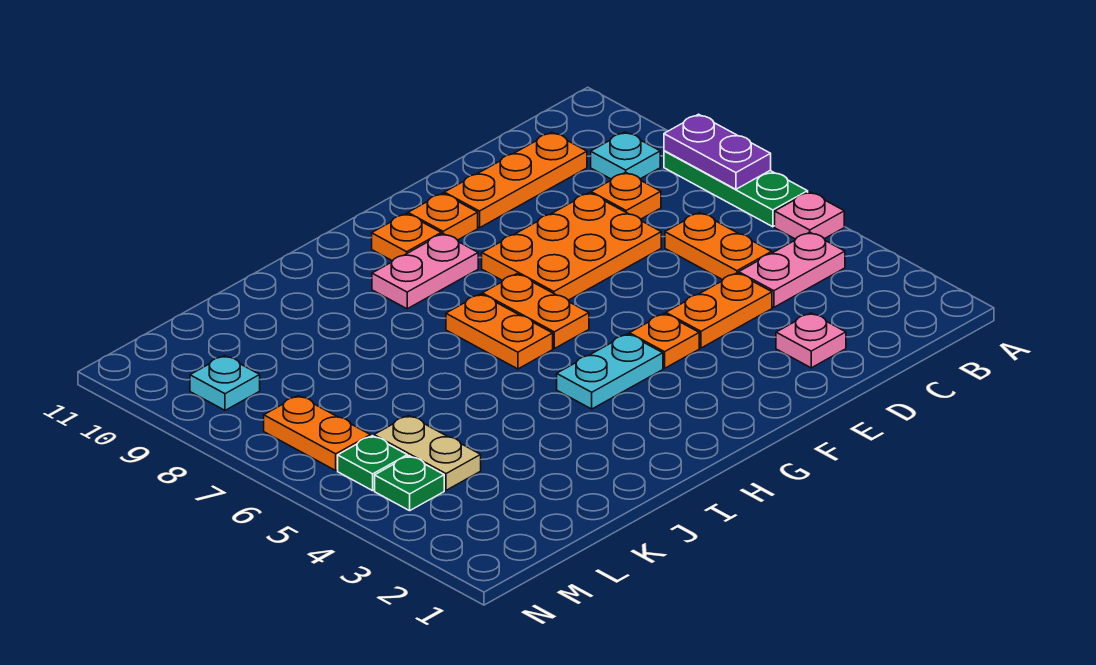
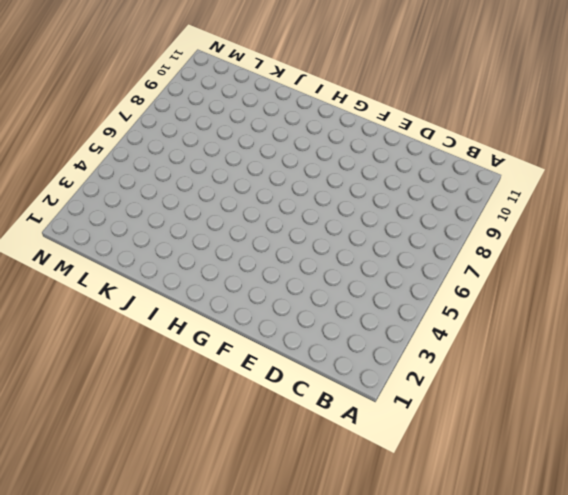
none -> pink 1x1 plate [775,192,844,239]
none -> green 1x3 plate [664,151,808,227]
none -> pink 1x2 plate [739,232,845,307]

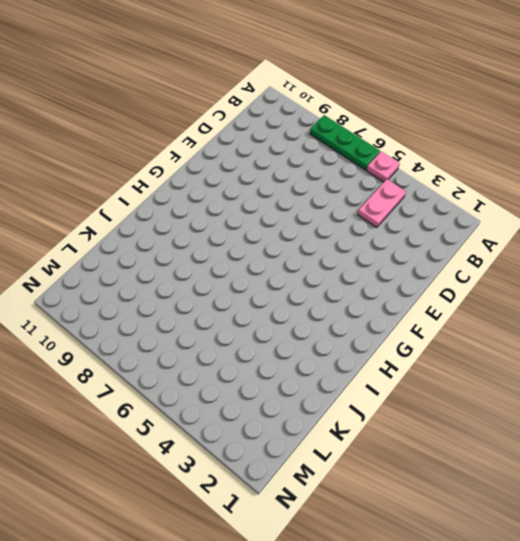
none -> cyan 1x1 plate [591,132,660,179]
none -> orange 1x2 plate [665,212,772,280]
none -> orange 1x1 plate [591,172,661,219]

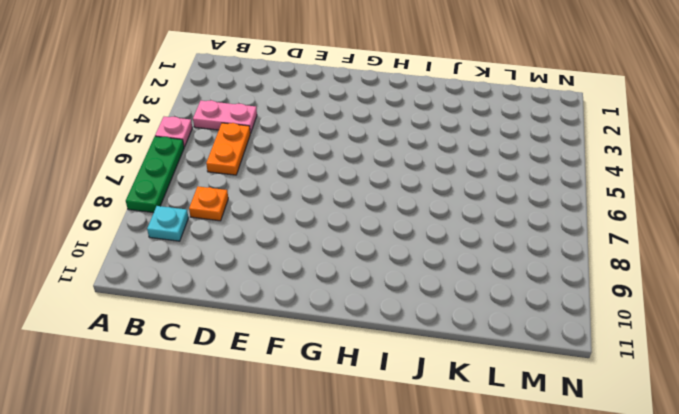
none -> orange 1x3 plate [444,132,587,228]
none -> pink 1x1 plate [776,313,846,368]
none -> orange 1x2 plate [666,273,772,348]

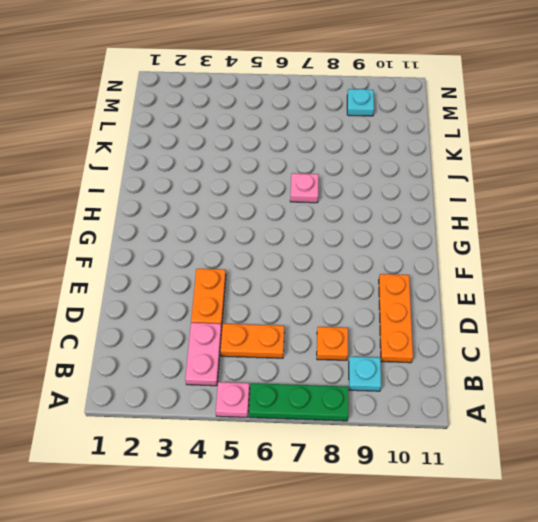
pink 1x1 plate [290,173,319,203] -> pink 1x1 plate moved to [776,313,846,368]
none -> orange 2x3 plate [482,193,661,300]
none -> orange 1x1 plate [629,314,699,368]
none -> orange 1x1 plate [408,193,478,240]

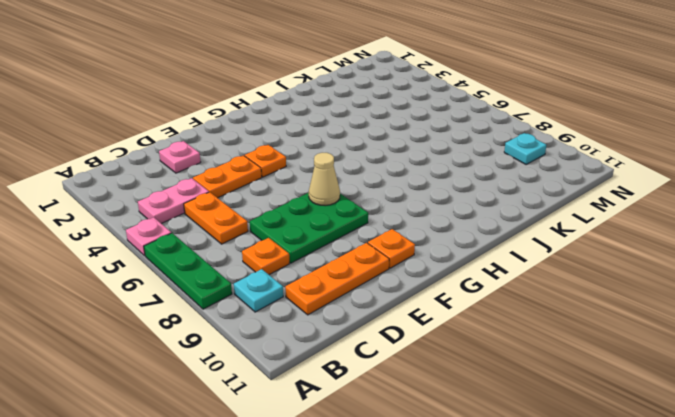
green 2x3 plate [250,193,368,263] -> orange 2x3 plate [482,193,661,300]
tan 1x1 cone [309,153,340,206] -> none
none -> cyan 1x2 plate [557,334,663,409]
none -> orange 1x2 plate [482,274,589,349]
none -> pink 1x2 plate [372,234,478,309]

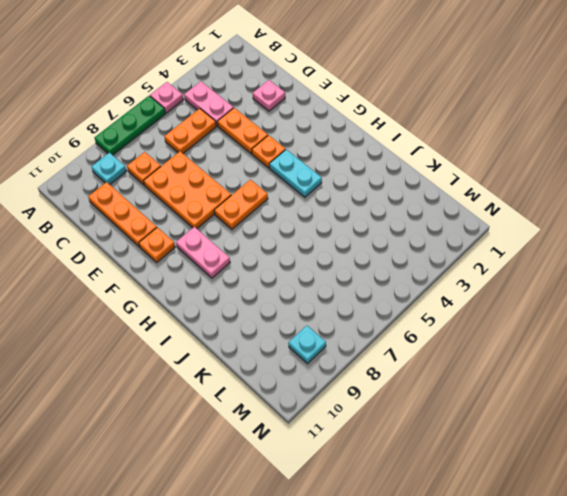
none -> orange 1x1 plate [372,214,441,261]
none -> orange 1x2 plate [446,294,553,369]
none -> tan 1x2 plate [374,415,481,490]

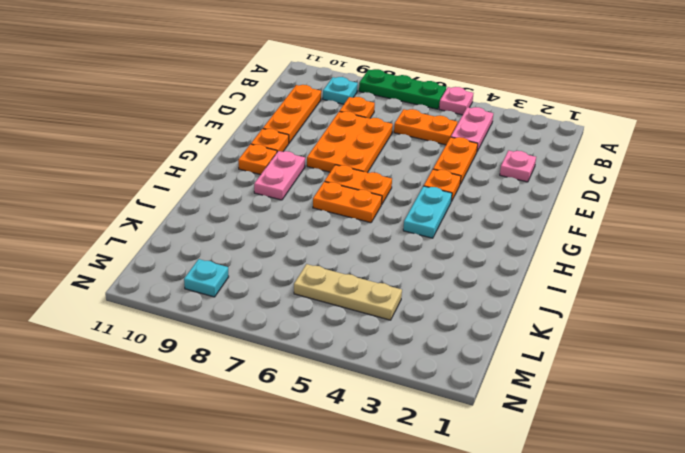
tan 1x3 plate [294,264,402,320] -> tan 1x2 plate [374,415,481,490]
none -> green 1x1 plate [375,456,444,511]
none -> green 1x1 plate [338,436,407,491]
none -> orange 1x2 plate [264,396,370,470]

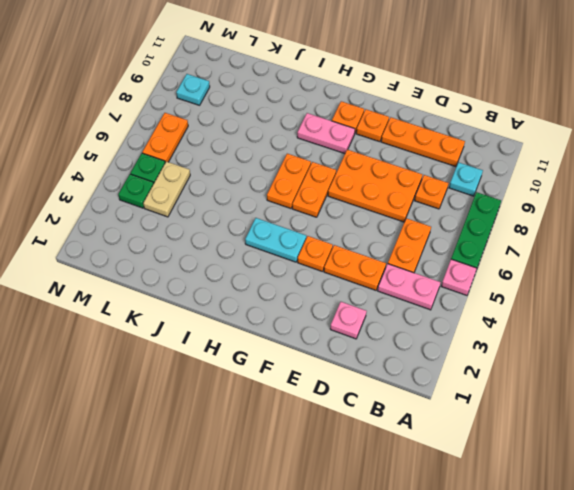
none -> purple 1x2 plate [664,114,771,189]

